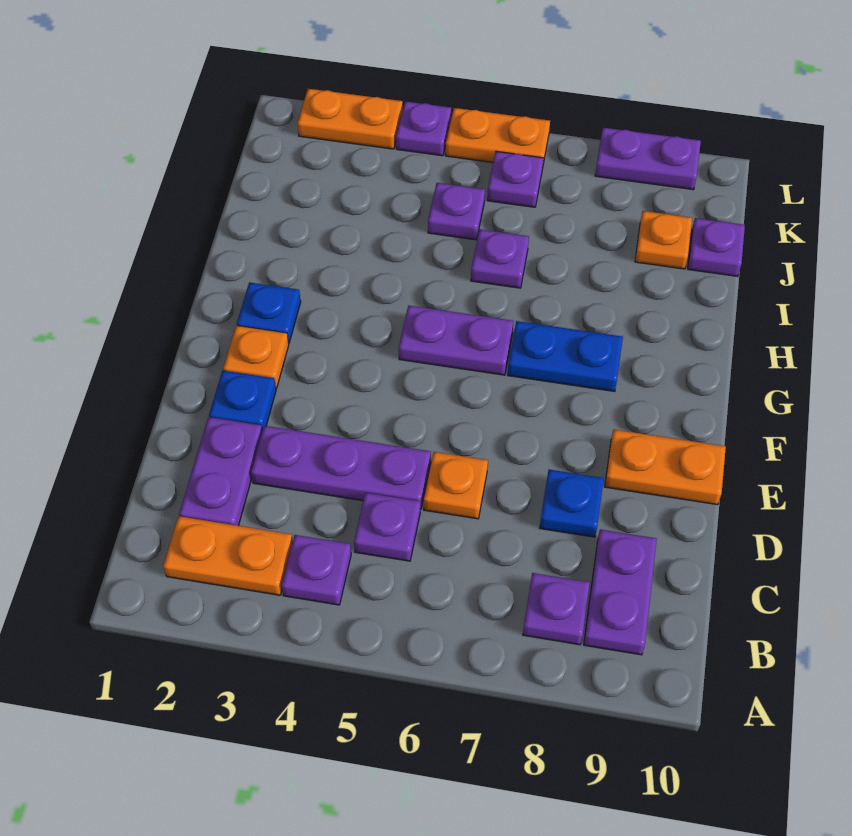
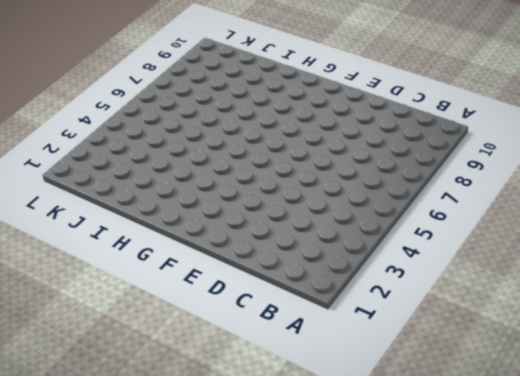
none -> orange 1x2 plate [163,516,293,595]
none -> purple 1x1 plate [282,535,351,605]
none -> purple 1x1 plate [523,573,590,645]

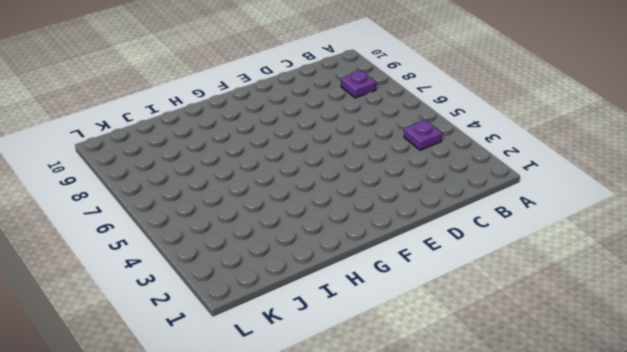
none -> orange 1x2 plate [163,516,293,595]
none -> purple 1x2 plate [584,529,657,655]
none -> purple 1x2 plate [179,417,262,526]

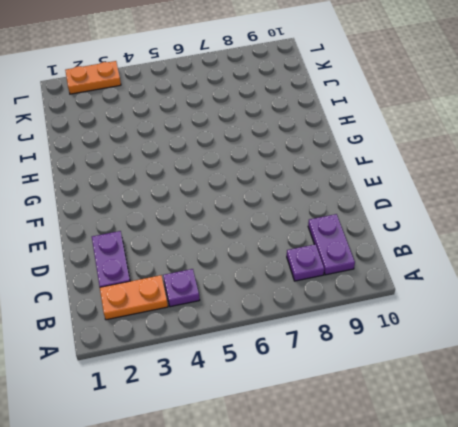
none -> purple 1x1 plate [354,493,420,561]
none -> purple 1x3 plate [251,426,431,510]
none -> orange 1x1 plate [424,452,488,519]

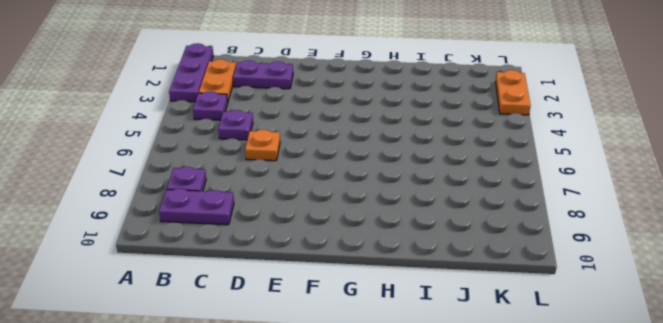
purple 1x3 plate [169,43,213,102] -> purple 1x3 plate moved to [251,426,431,510]
none -> blue 1x1 plate [540,470,604,537]
none -> blue 1x1 plate [209,370,276,431]
none -> orange 1x2 plate [605,429,726,505]

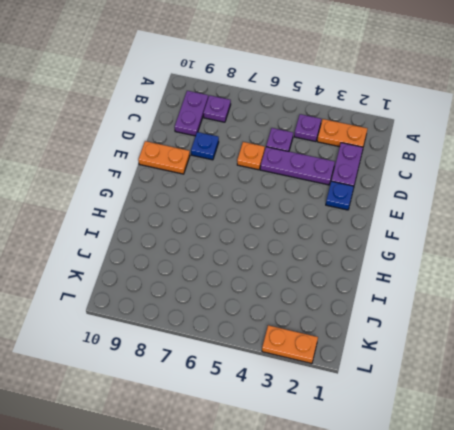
none -> orange 1x1 plate [223,326,289,388]
none -> blue 1x1 plate [237,282,301,343]
none -> purple 1x2 plate [399,305,513,375]

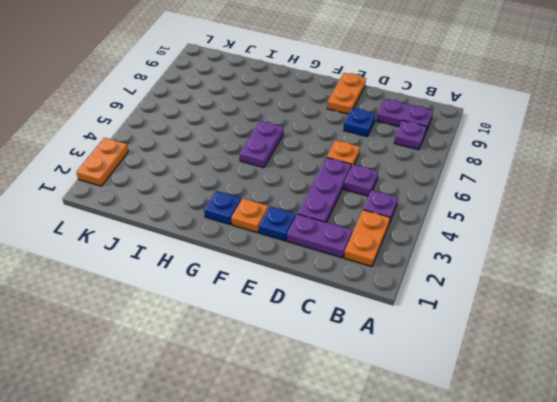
none -> blue 1x2 plate [508,321,623,392]
none -> purple 1x1 plate [471,229,529,288]
none -> purple 1x1 plate [428,183,485,240]

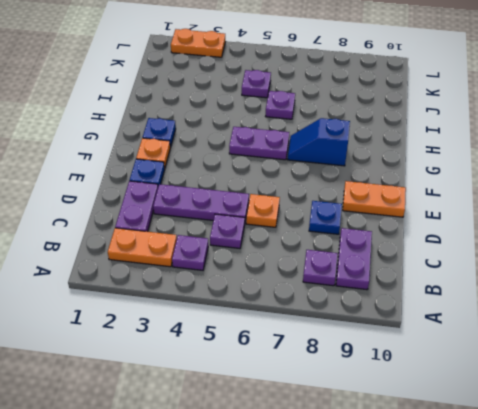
blue 1x2 slope [287,118,350,166] -> blue 1x2 plate [508,321,623,392]
none -> orange 1x1 plate [635,211,692,269]
none -> purple 1x1 plate [688,218,745,276]
none -> purple 1x1 plate [487,151,543,207]

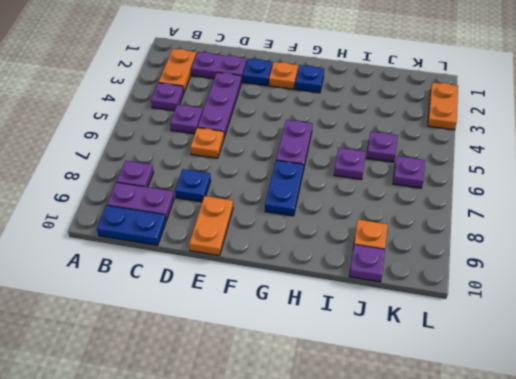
blue 1x2 plate [97,205,166,245] -> none
none -> purple 1x1 plate [396,101,451,156]
none -> orange 1x2 plate [446,108,550,169]
none -> purple 1x2 plate [595,128,701,190]

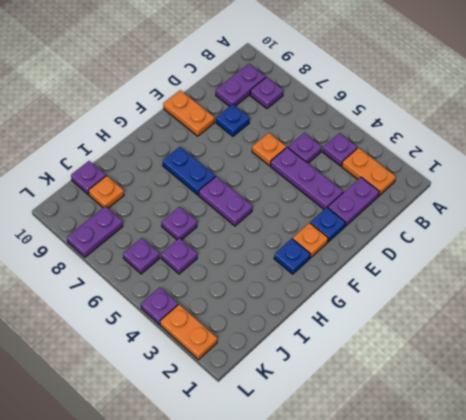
purple 1x2 plate [67,206,123,257] -> purple 1x2 plate turned to [595,128,701,190]
none -> orange 1x2 plate [446,108,550,169]

